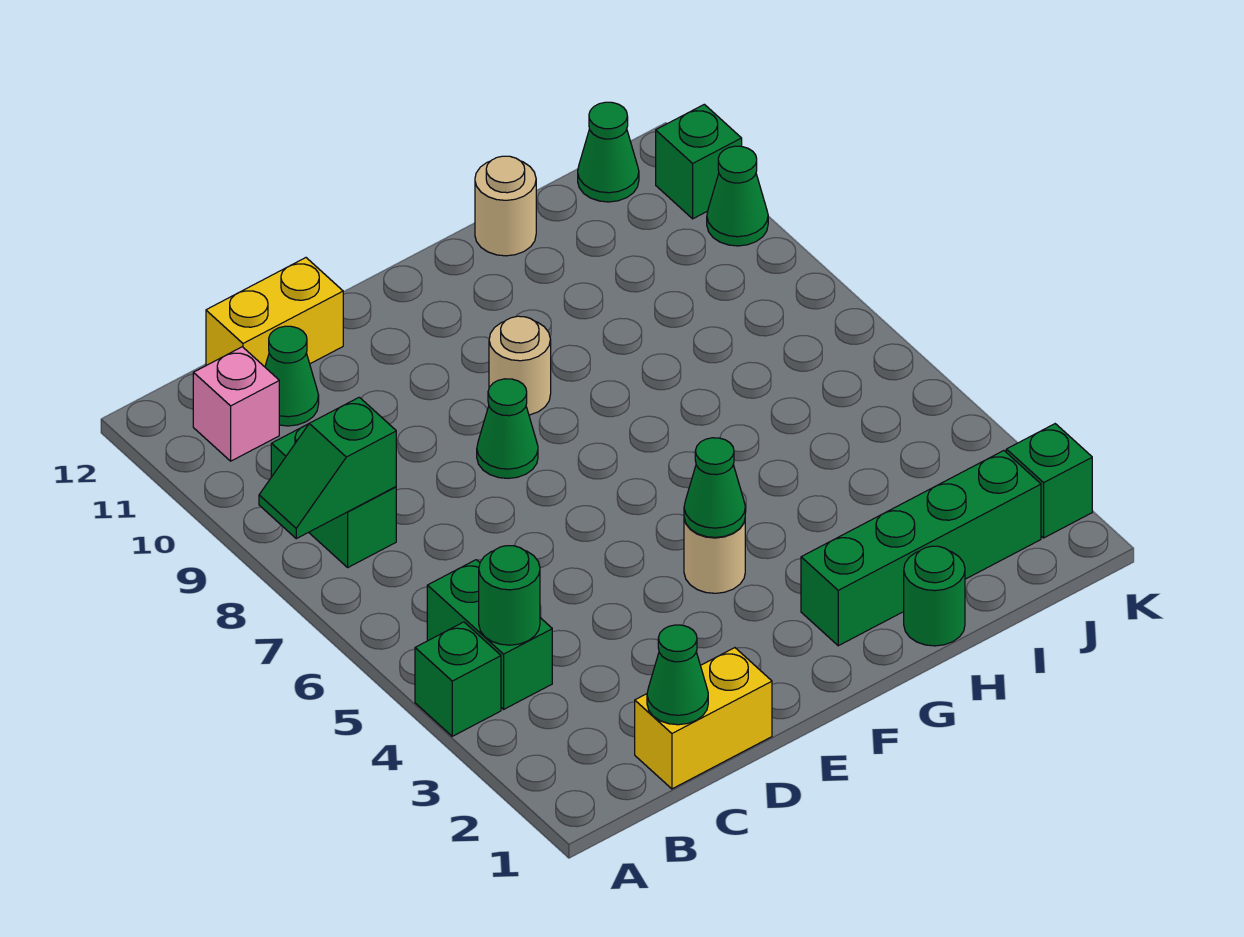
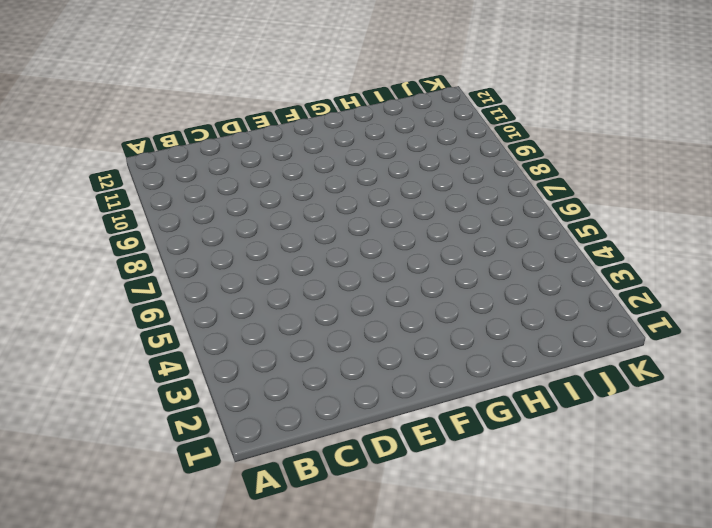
none -> green 1x1 brick [415,622,501,736]
none -> green 1x2 brick [427,560,552,709]
none -> green 1x2 brick [271,424,396,567]

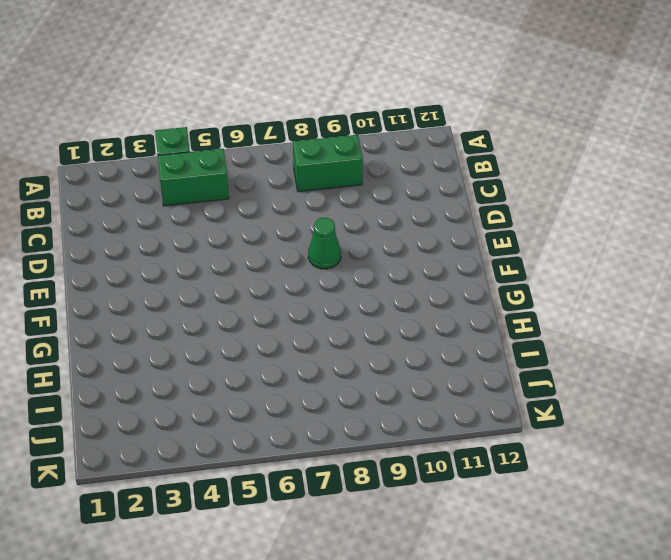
none -> pink 1x1 brick [193,347,279,461]
none -> yellow 1x2 brick [635,648,772,789]
none -> green 1x1 cone [265,326,319,426]

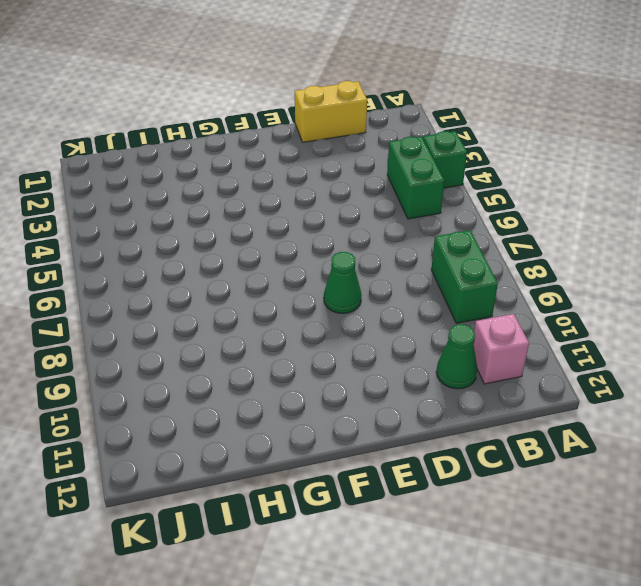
none -> yellow 1x2 brick [206,258,343,367]
none -> tan 1x1 round brick [684,519,745,593]
none -> tan 1x1 round brick [489,316,551,415]

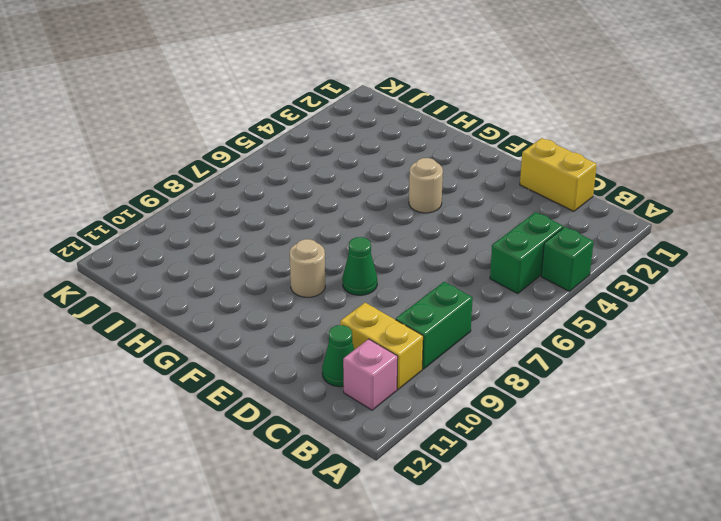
yellow 1x2 brick [340,303,423,389] -> yellow 1x2 brick moved to [206,258,343,367]
none -> green 1x4 brick [801,451,1041,646]
none -> green 1x1 round brick [904,546,965,646]
none -> tan 1x1 round brick [475,156,536,256]

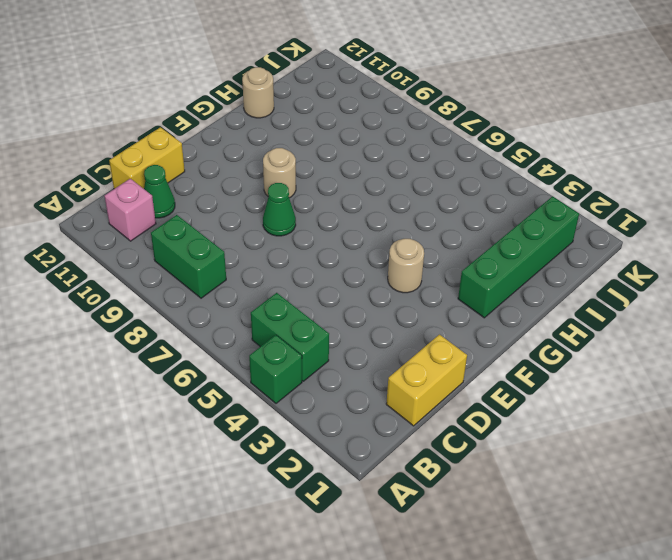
none -> green 1x1 round brick [904,546,965,646]
none -> green 1x1 cone [578,102,639,202]
none -> green 1x1 brick [1006,424,1092,538]

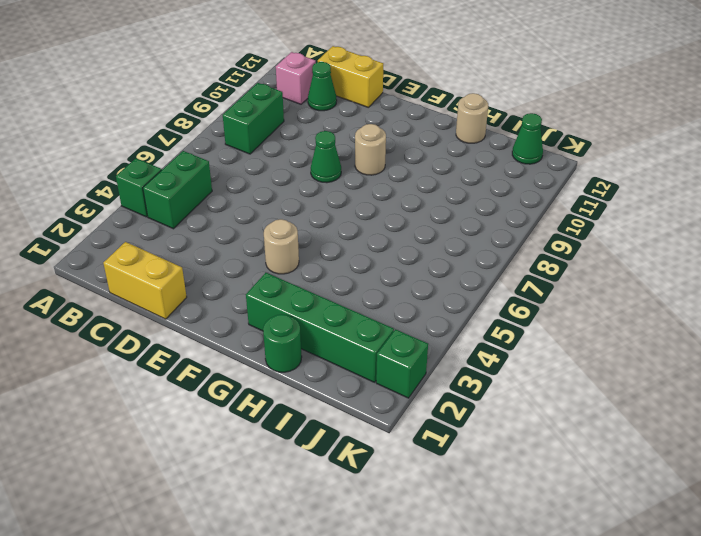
none -> green 1x1 cone [707,146,768,246]
none -> green 1x1 brick [656,104,742,219]
none -> green 1x2 slope [259,397,396,539]

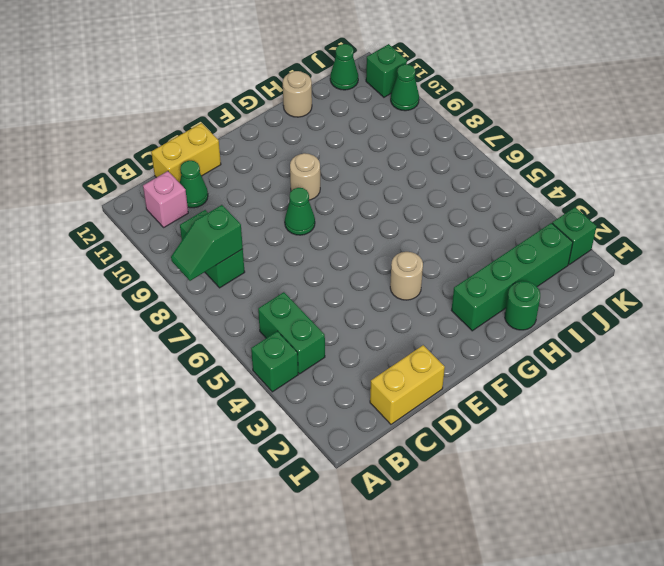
none -> green 1x1 round brick [479,546,540,645]
none -> green 1x1 cone [647,625,708,725]
none -> green 1x1 cone [684,438,745,537]

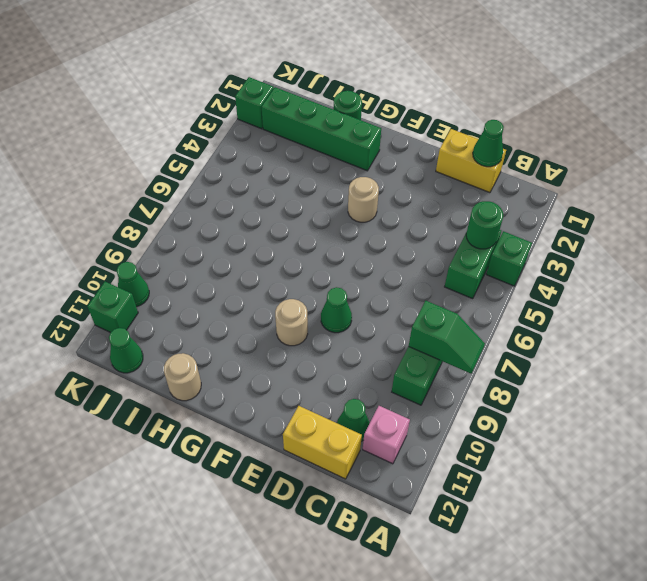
none -> green 1x1 cone [684,438,745,537]

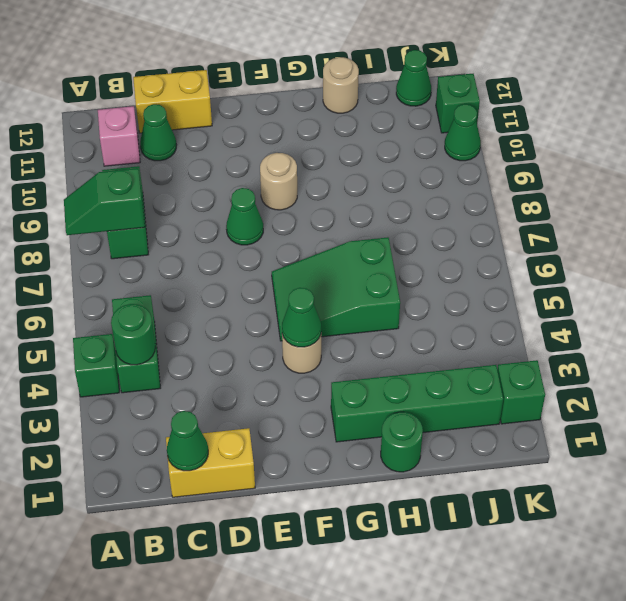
green 2x3 slope [272,237,400,341] -> none

